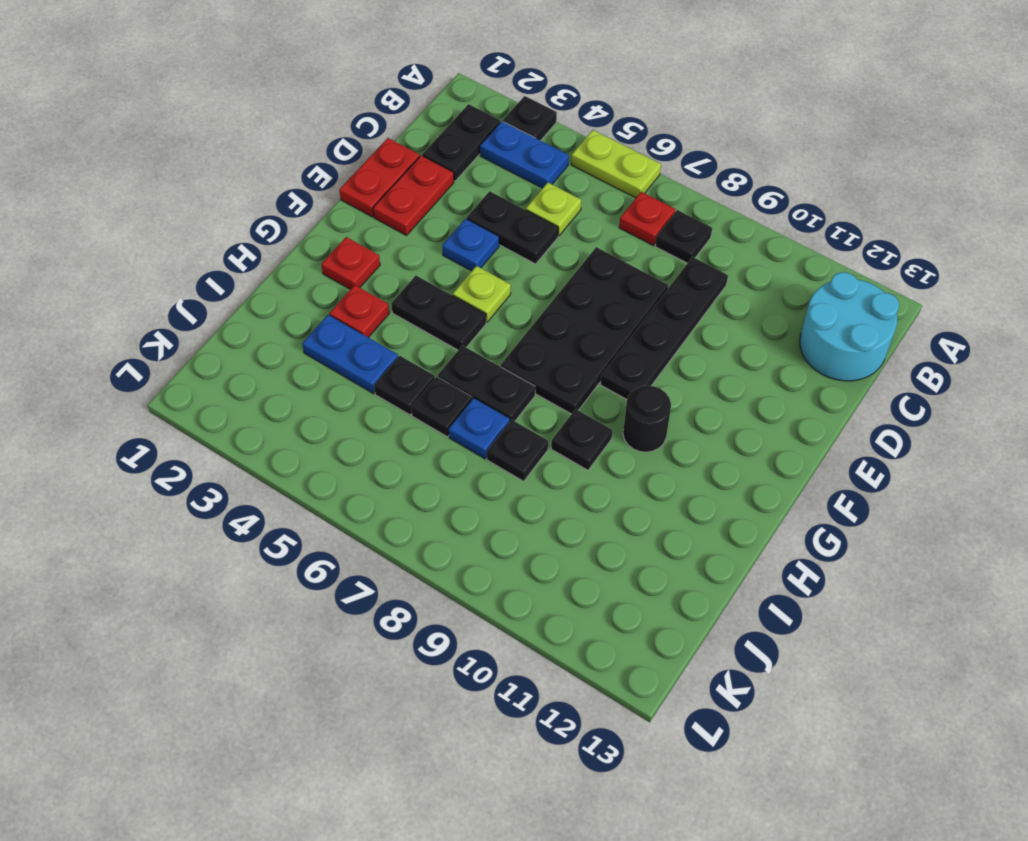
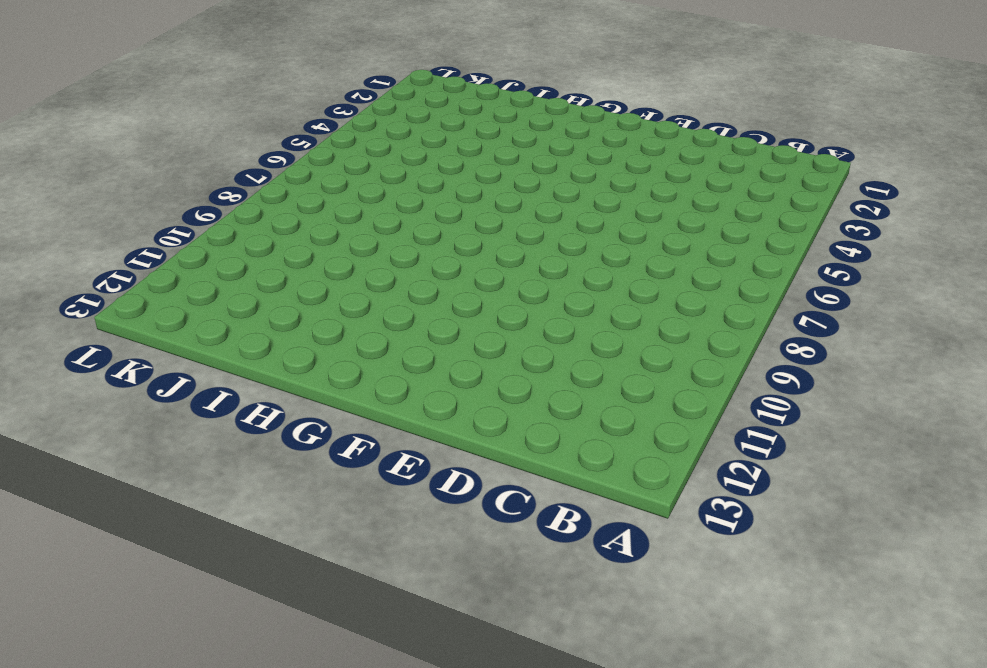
none -> black 1x1 plate [503,96,557,141]
none -> lime 1x2 plate [571,130,661,198]
none -> black 1x2 plate [422,104,500,181]

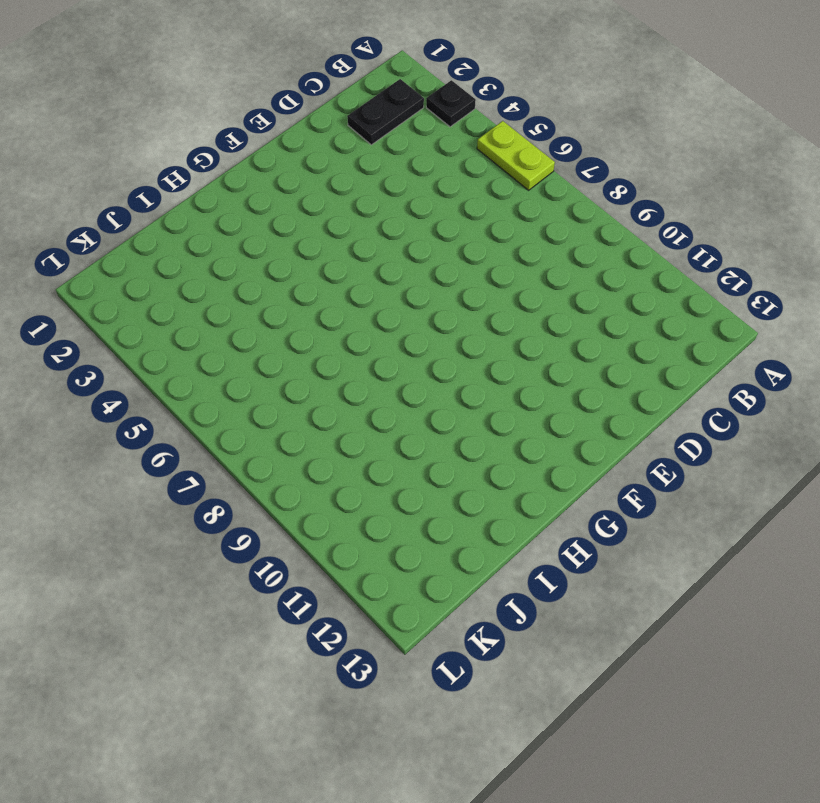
none -> blue 1x2 plate [480,121,569,188]
none -> red 1x1 plate [619,192,676,246]
none -> black 1x1 plate [655,210,712,263]

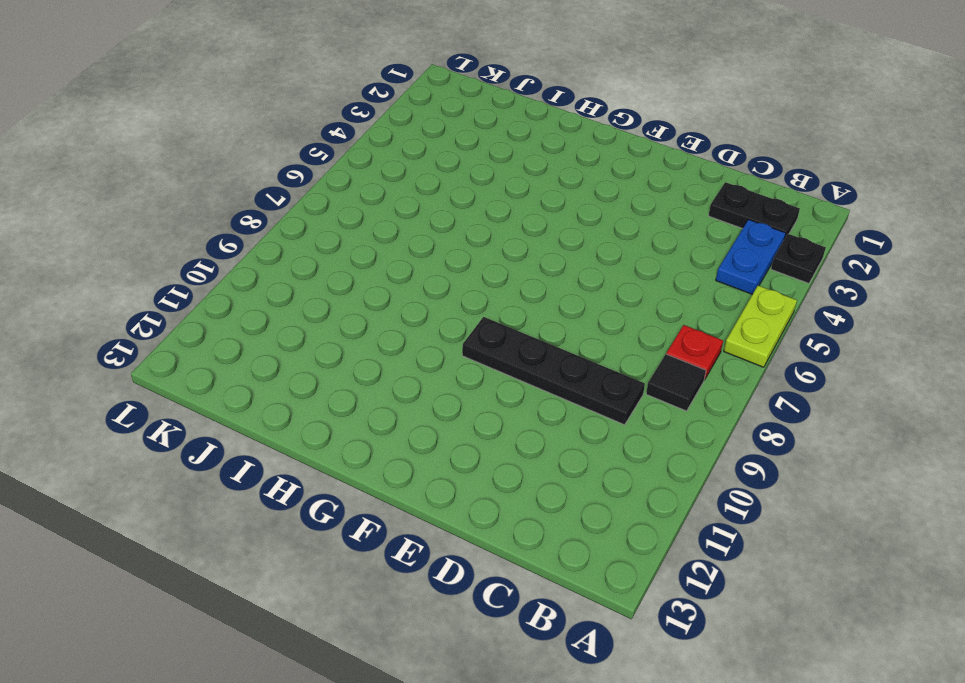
black 1x1 tile [646,354,706,411] -> black 1x1 plate [655,210,712,263]
none -> cyan 2x2 round brick [800,272,899,381]
none -> lime 1x1 plate [526,183,581,236]
none -> red 1x2 plate [339,138,420,217]

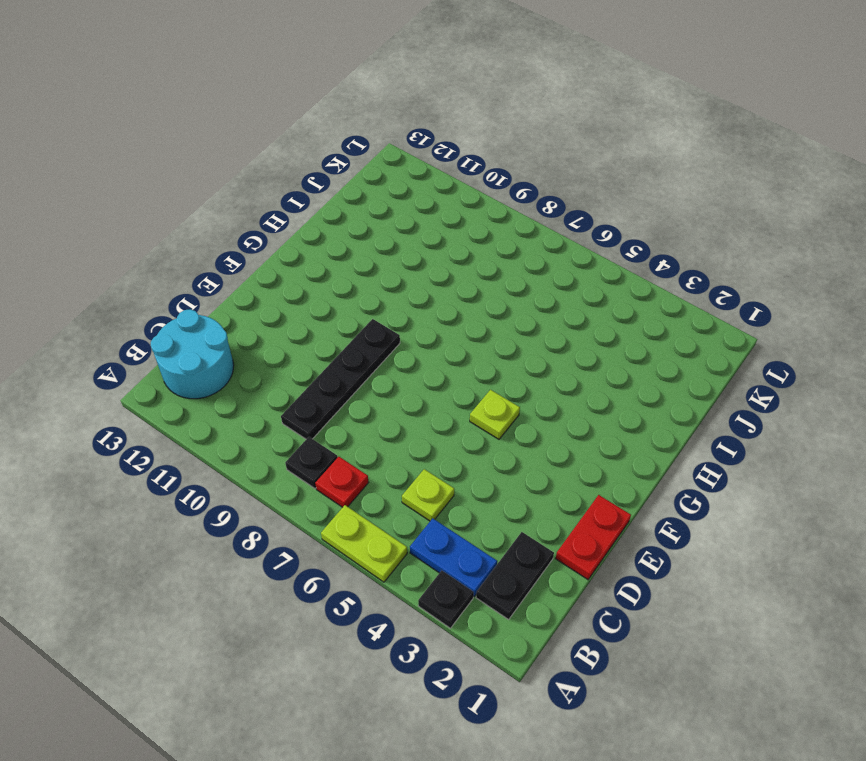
none -> red 1x2 plate [373,155,454,235]
none -> black 1x2 plate [467,191,558,264]
none -> black 2x4 plate [501,247,668,414]

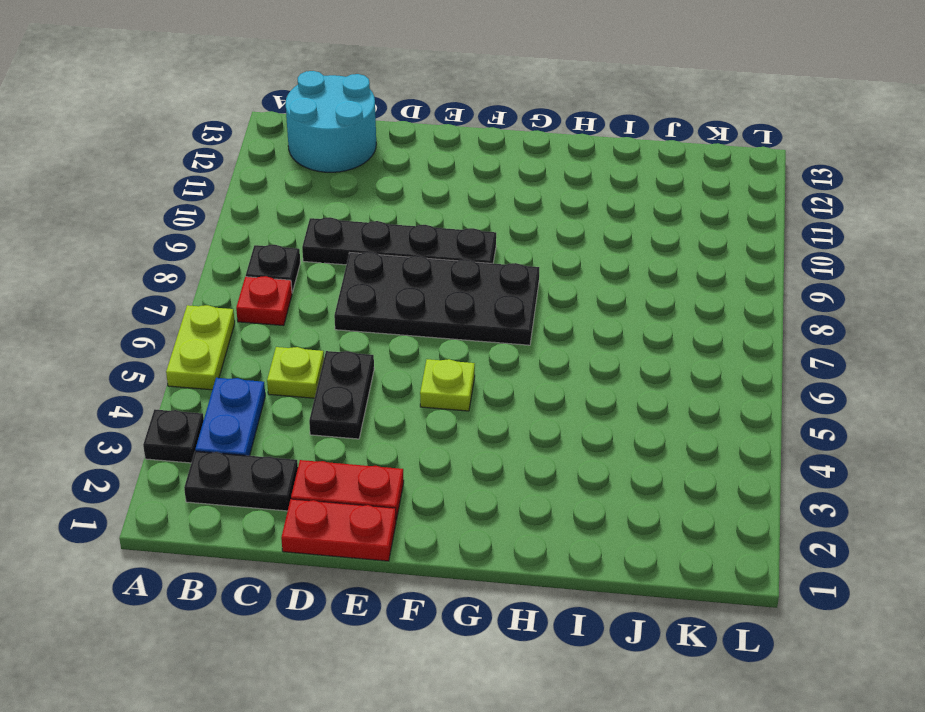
none -> blue 1x1 plate [442,219,499,271]
none -> red 1x1 plate [321,237,380,289]
none -> black 1x2 plate [391,276,486,350]

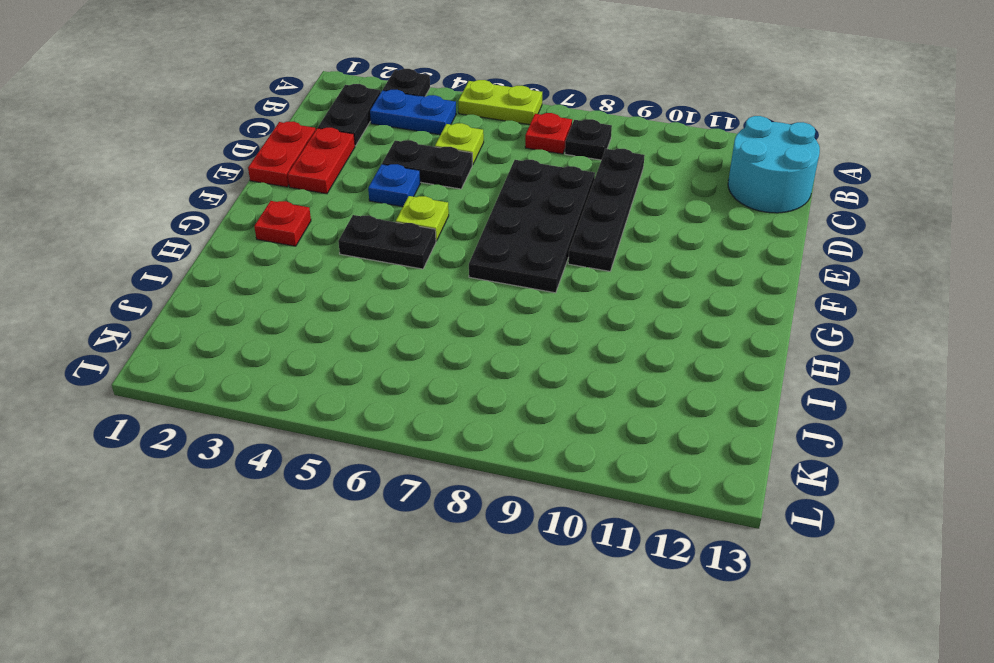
none -> black 1x1 round brick [623,386,671,452]
none -> red 1x1 plate [329,285,389,338]
none -> black 1x2 plate [438,346,535,421]

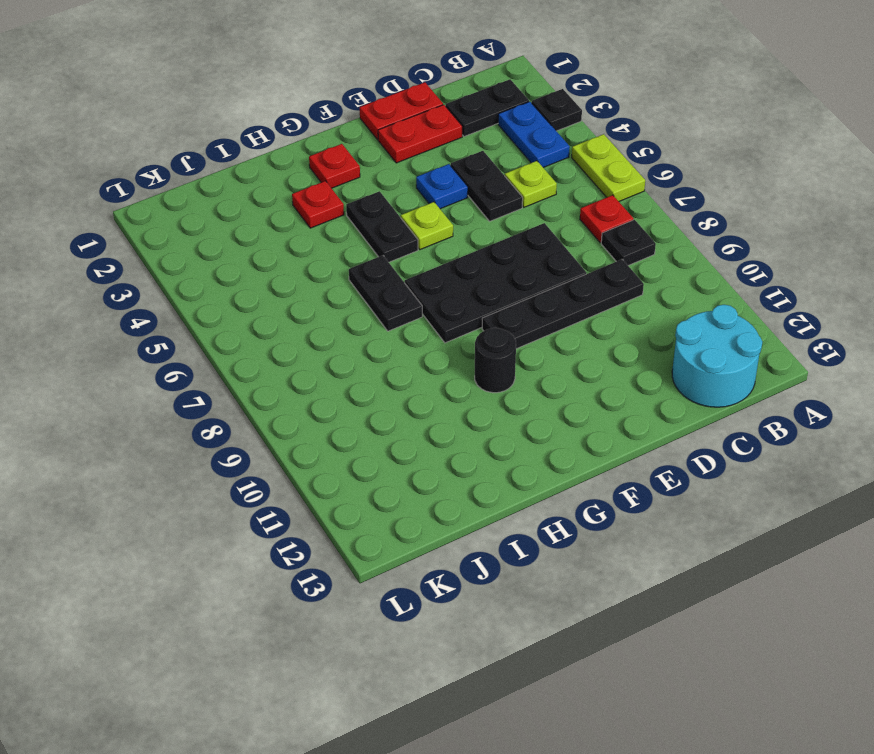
none -> black 1x1 plate [551,409,613,470]
none -> blue 1x2 plate [302,315,398,394]
none -> black 1x1 plate [374,356,435,415]

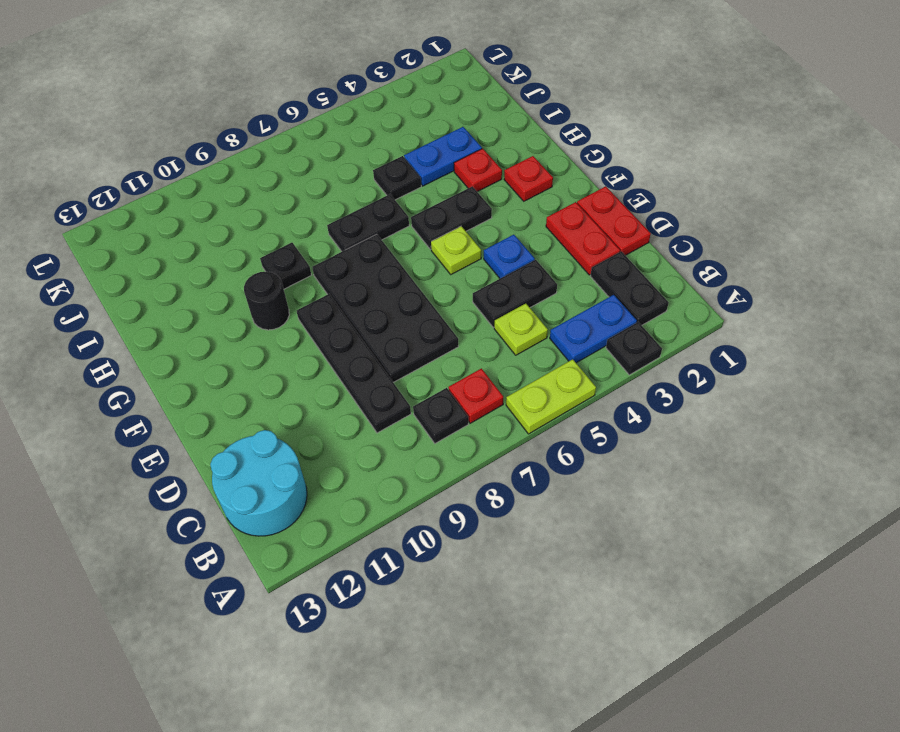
none -> black 1x1 plate [411,377,472,437]
none -> blue 1x1 plate [449,398,510,459]
none -> black 1x1 plate [487,420,548,481]

